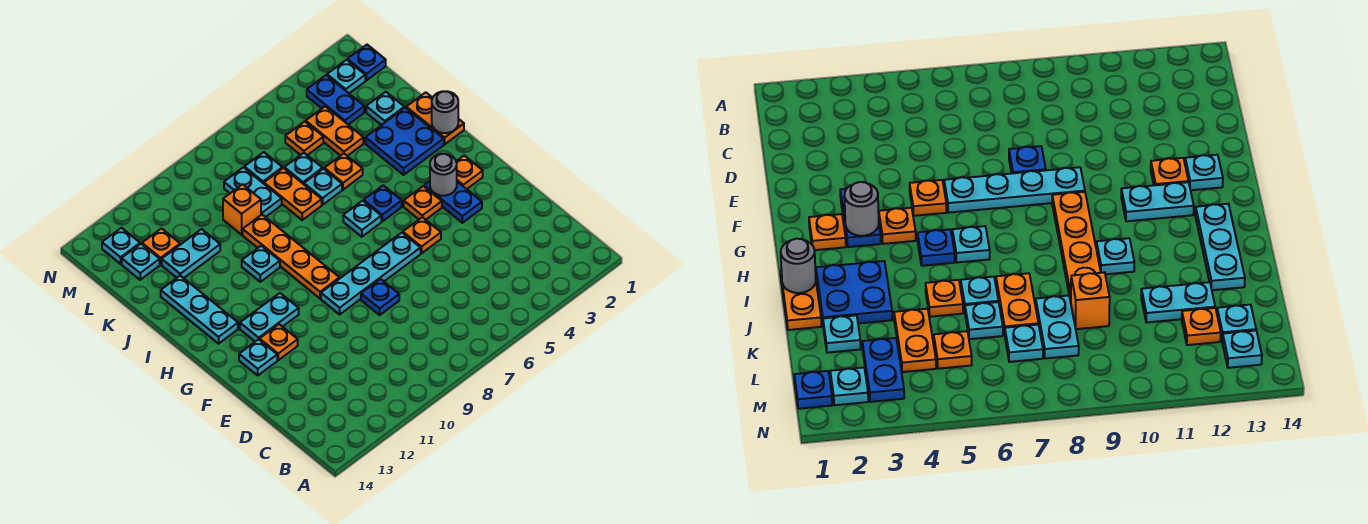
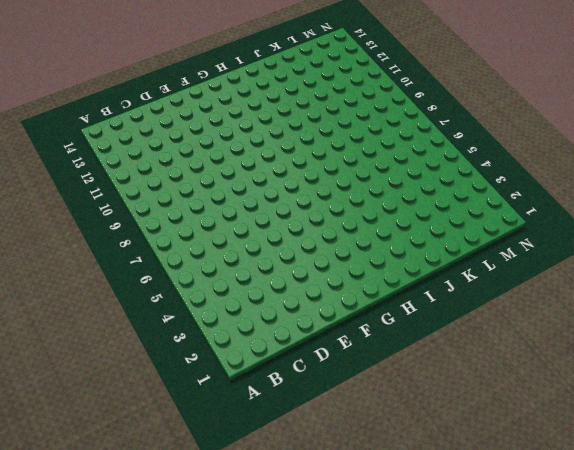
none -> blue 1x1 plate [361,279,399,315]
none -> blue 1x2 plate [424,181,482,223]
none -> orange 1x1 plate [403,217,441,253]
none -> cyan 1x4 plate [321,233,421,314]

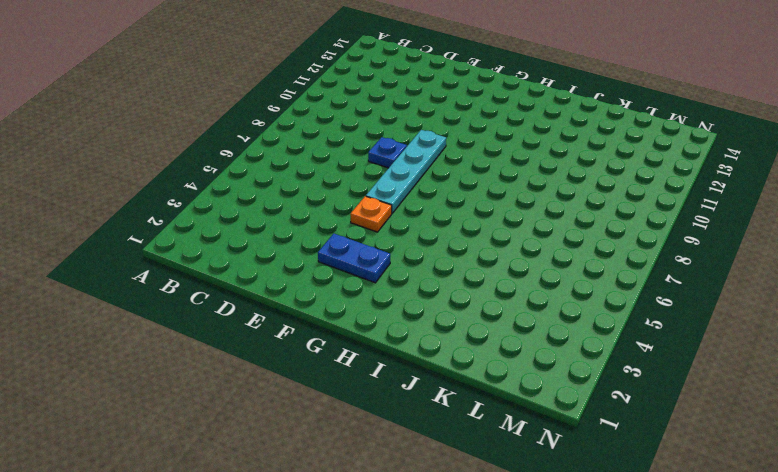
none -> orange 1x1 plate [260,324,298,360]
none -> cyan 1x1 plate [239,339,277,375]
none -> orange 1x1 plate [456,156,483,189]
none -> orange 1x1 plate [404,186,442,220]

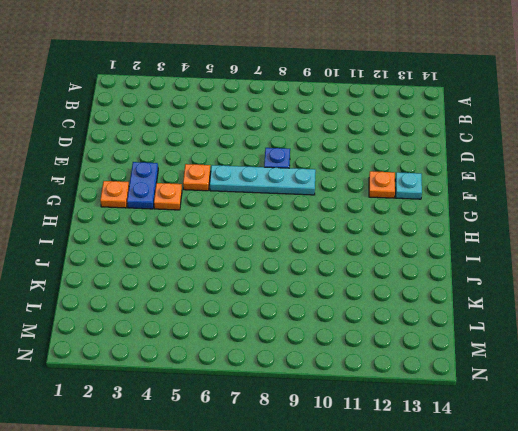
none -> orange 1x4 plate [243,215,340,298]
none -> cyan 1x2 plate [240,293,299,342]
none -> blue 1x1 plate [364,185,402,221]
none -> cyan 1x1 plate [343,201,381,237]

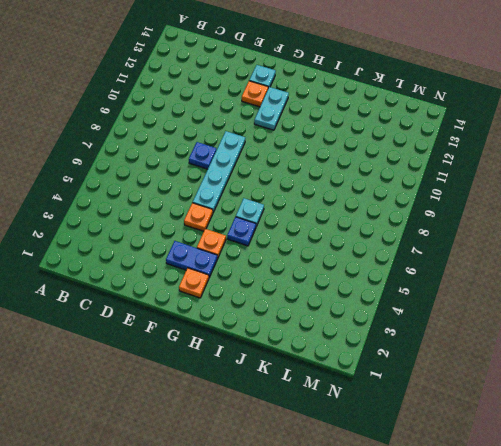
none -> orange 1x4 plate [243,215,340,298]
none -> cyan 1x3 plate [161,276,238,344]
none -> orange 1x2 plate [406,92,464,144]
none -> blue 2x2 plate [365,108,444,175]

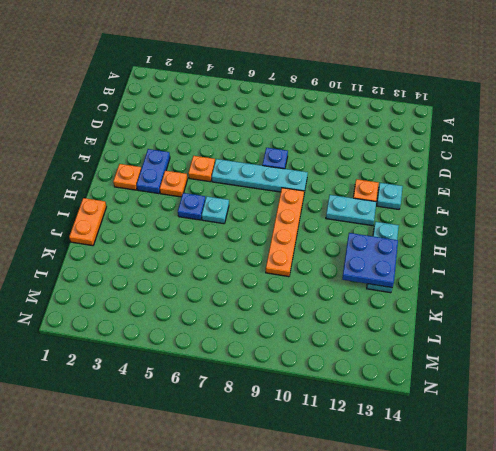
blue 2x2 plate [342,233,398,288] -> blue 2x2 plate moved to [365,108,444,175]
none -> cyan 1x1 plate [242,246,280,282]
none -> orange 1x1 plate [324,154,363,190]
none -> cyan 1x1 plate [304,169,342,205]
none -> orange 1x2 plate [264,168,322,220]

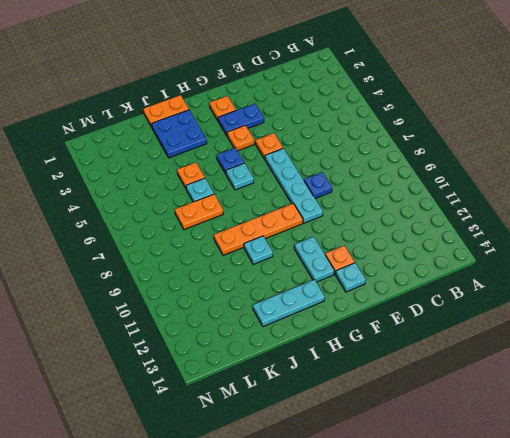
none -> cyan 1x1 plate [366,92,404,125]
none -> orange 1x2 plate [306,106,363,156]
none -> cyan 1x1 plate [284,153,323,184]
none -> cyan 1x2 plate [224,167,282,217]

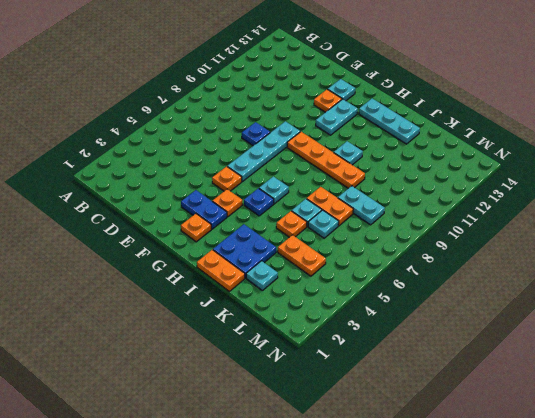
none -> orange 1x1 brick [223,184,261,235]
none -> cyan 1x2 plate [162,229,220,278]
none -> blue 1x2 plate [307,75,364,125]
none -> orange 1x1 plate [285,122,323,155]

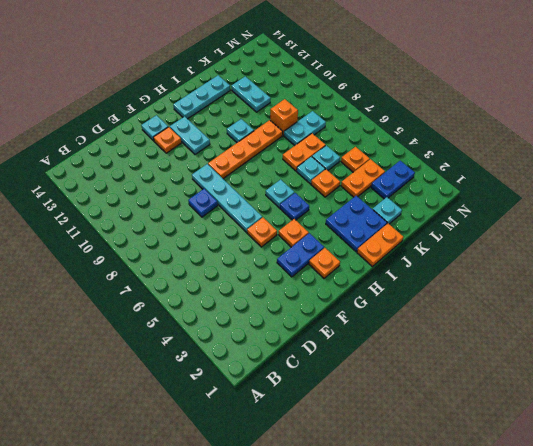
none -> cyan 1x1 plate [244,152,282,184]
none -> orange 1x1 plate [142,229,180,264]
none -> cyan 1x1 plate [122,244,160,280]
none -> blue 1x1 plate [348,45,386,81]

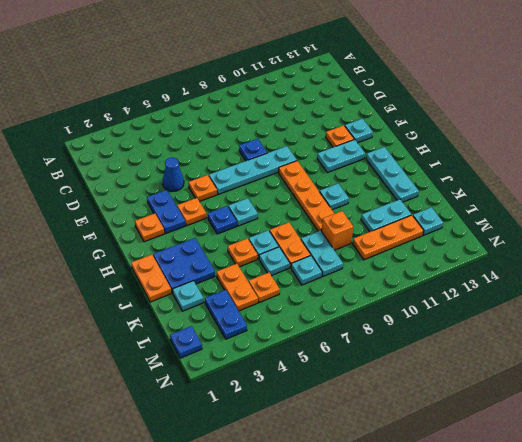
blue 1x1 cone [163,158,184,191] -> none
orange 1x3 plate [353,215,424,260] -> orange 1x1 plate [142,229,180,264]
none -> cyan 1x1 plate [327,60,365,93]
none -> cyan 1x1 plate [102,228,140,264]
none -> grey 1x1 round brick [430,154,457,196]
none -> grey 1x1 round brick [432,91,458,133]

